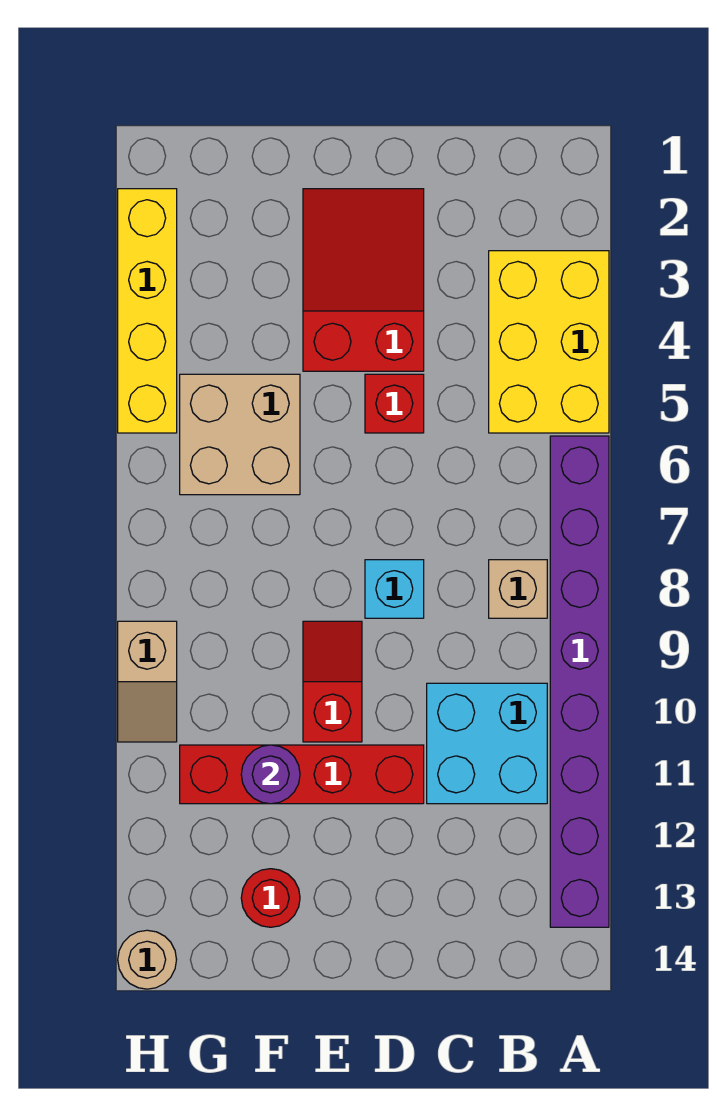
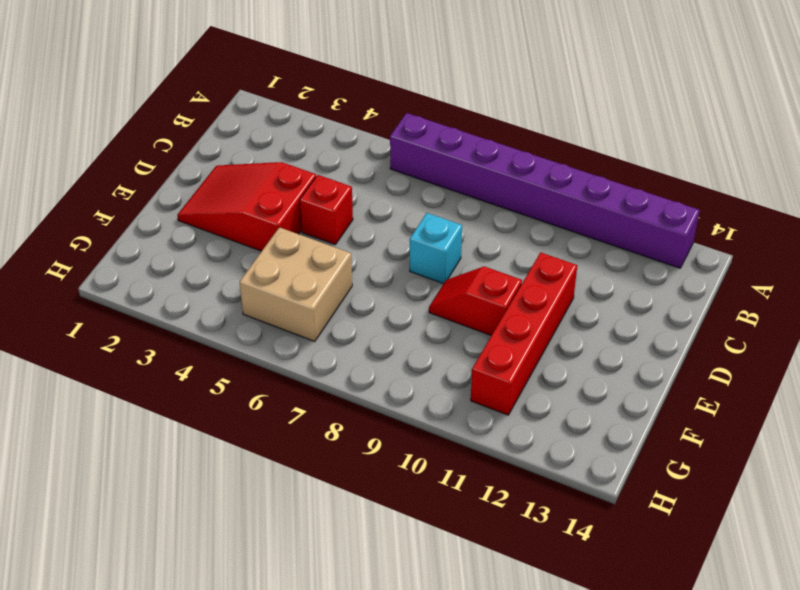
none -> yellow 2x3 brick [489,251,609,433]
none -> tan 1x1 brick [489,560,547,618]
none -> cyan 2x2 brick [427,683,547,804]

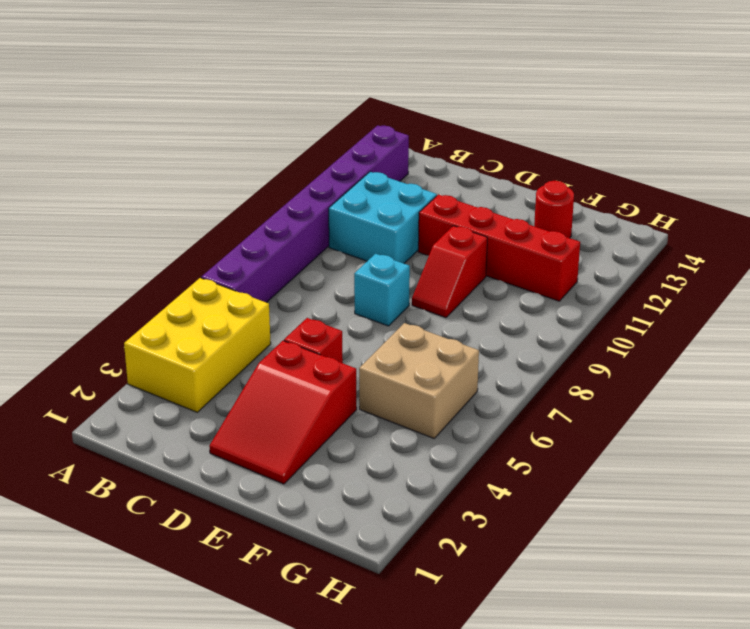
none -> tan 1x1 brick [489,560,547,618]
none -> yellow 1x4 brick [118,189,177,433]
none -> tan 1x2 slope [118,621,177,742]

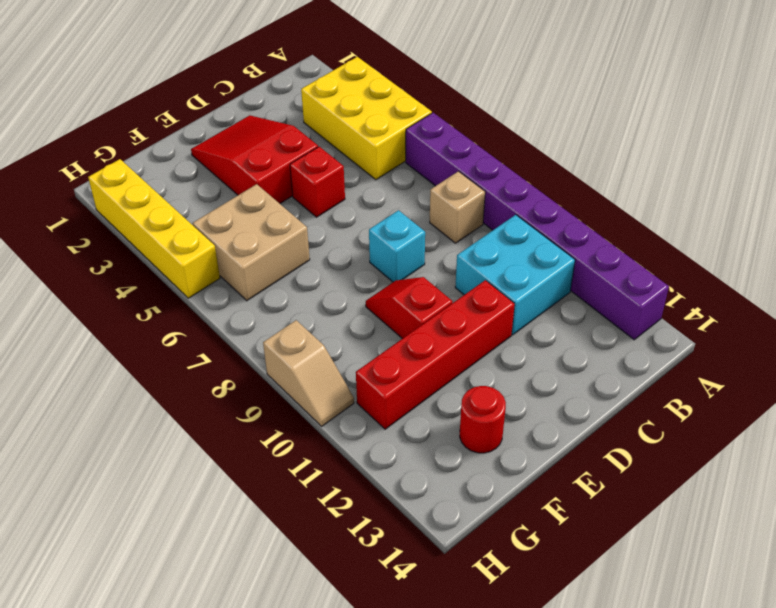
none -> tan 1x1 round brick [118,930,177,989]
none -> purple 1x1 round brick [241,745,300,804]

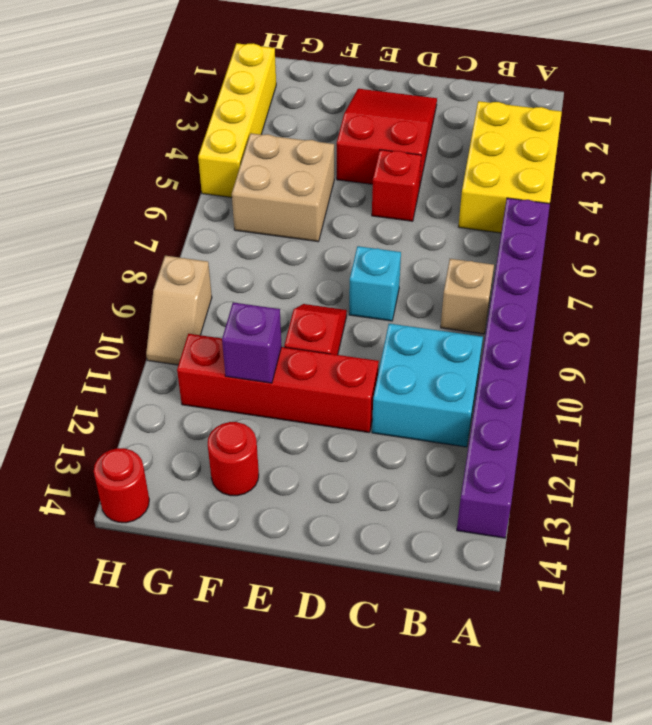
purple 1x1 brick [222,303,282,383] -> purple 1x1 round brick [241,745,300,804]
red 1x1 round brick [94,448,149,523] -> tan 1x1 round brick [118,930,177,989]

